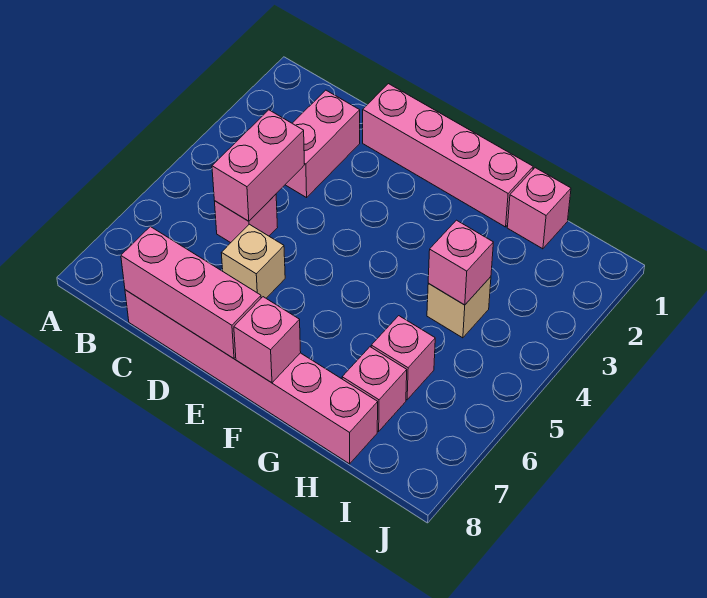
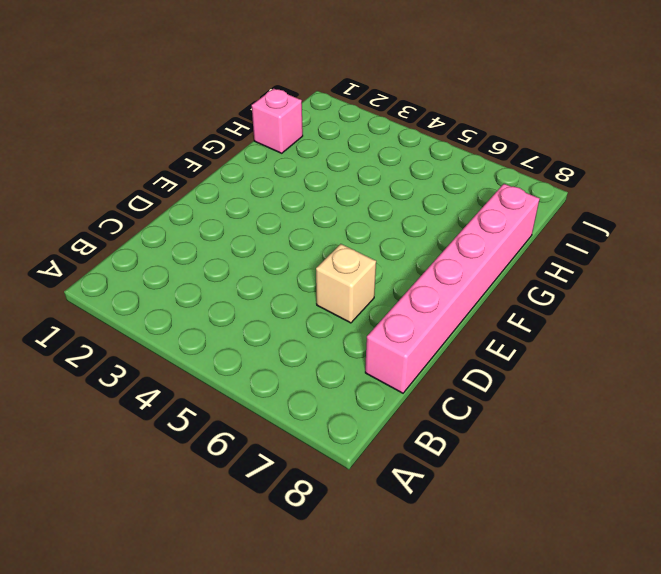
none -> pink 1x2 brick [285,90,360,198]
none -> pink 1x1 brick [215,194,278,243]
none -> pink 1x4 brick [363,84,533,227]

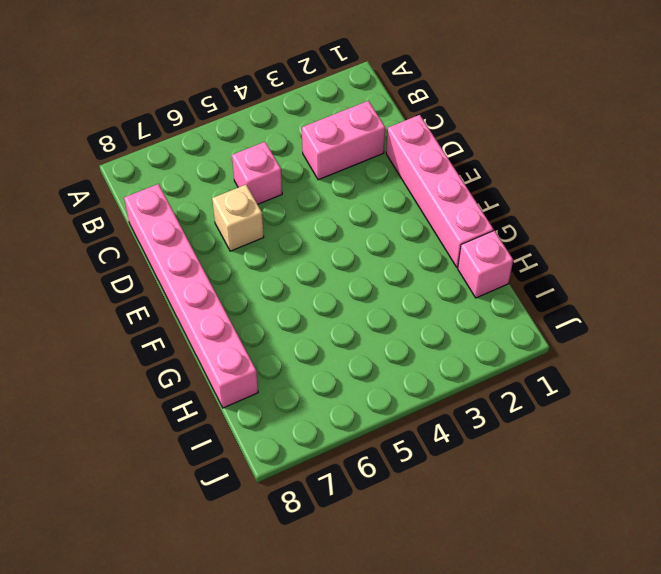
none -> tan 1x1 brick [427,277,491,338]
none -> pink 1x1 brick [371,316,435,400]
none -> pink 1x1 brick [342,347,407,431]

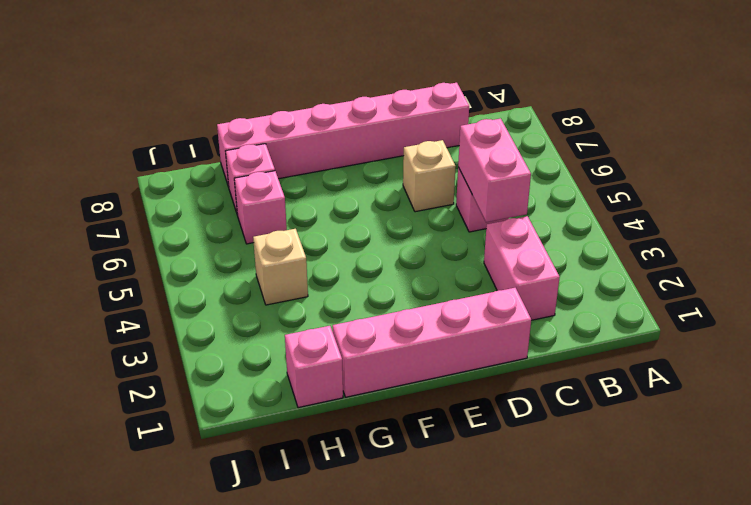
none -> pink 1x3 brick [121,227,261,359]
none -> pink 1x1 brick [234,297,301,383]
none -> pink 1x1 brick [428,220,493,305]

